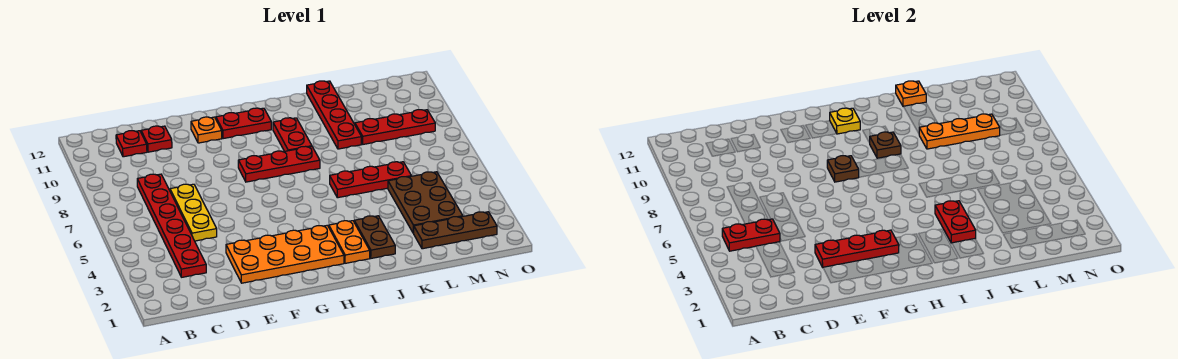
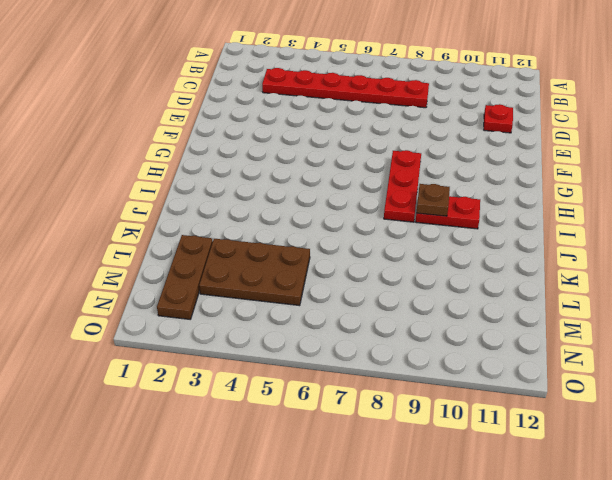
none -> red 1x1 plate [116,131,147,157]
none -> yellow 1x3 plate [170,184,217,241]
none -> orange 2x4 plate [226,225,344,283]

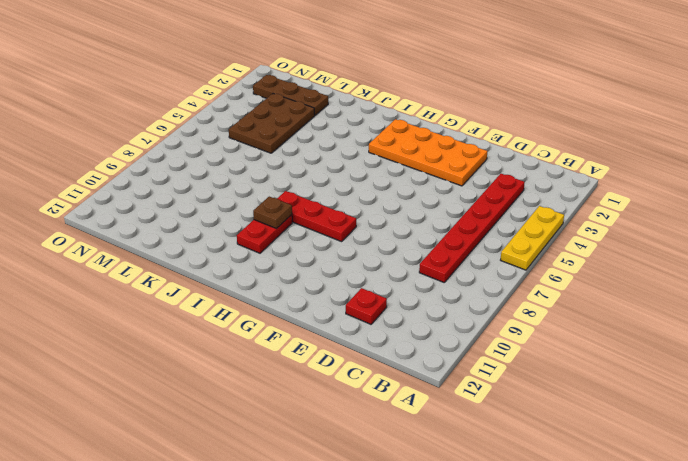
yellow 1x3 plate [501,206,564,270] -> yellow 1x3 plate moved to [170,184,217,241]
none -> red 1x1 plate [116,131,147,157]
none -> orange 1x1 plate [191,117,222,143]
none -> red 1x2 plate [216,108,271,139]

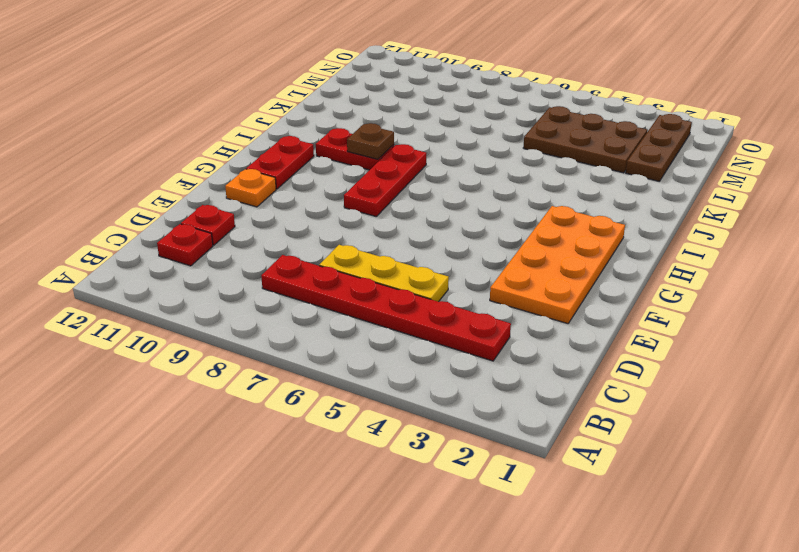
none -> orange 1x2 plate [329,221,370,263]
none -> brown 1x2 plate [354,216,395,258]
none -> red 1x3 plate [330,162,411,198]

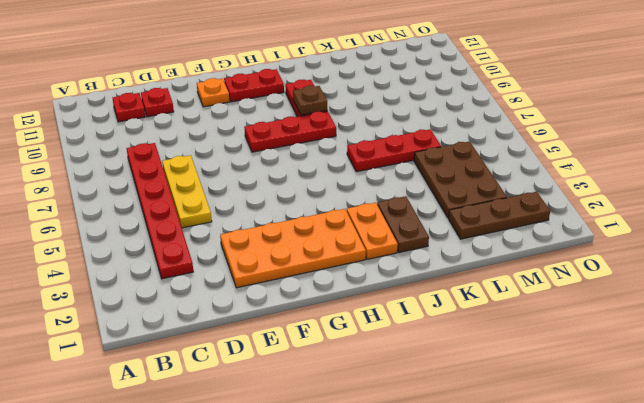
none -> red 1x4 plate [307,81,361,149]
none -> red 1x3 plate [355,110,435,144]
none -> red 1x2 plate [722,219,780,251]

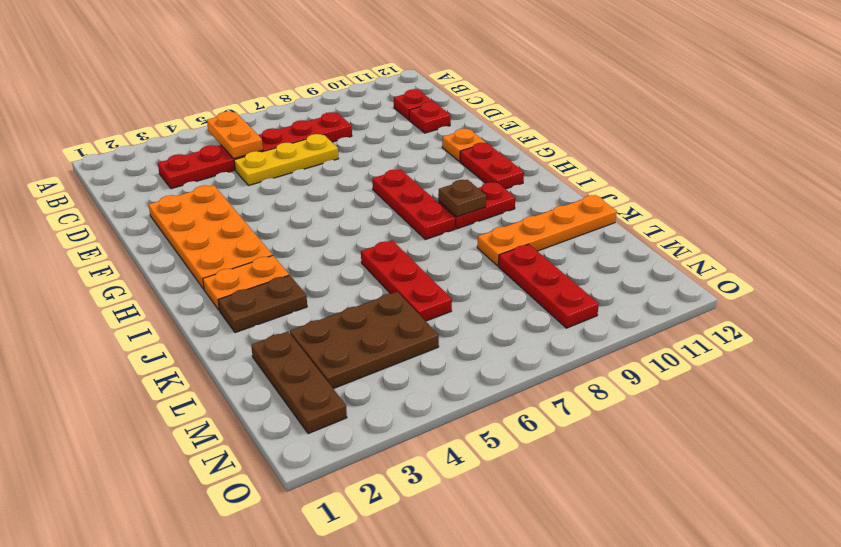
orange 1x2 plate [207,111,263,159] -> red 1x2 plate [722,219,780,251]
orange 1x4 plate [477,195,617,266] -> red 1x4 plate [307,81,361,149]
none -> red 1x3 plate [815,230,899,267]
none -> brown 1x1 plate [827,156,859,182]
none -> yellow 1x1 plate [830,108,860,134]

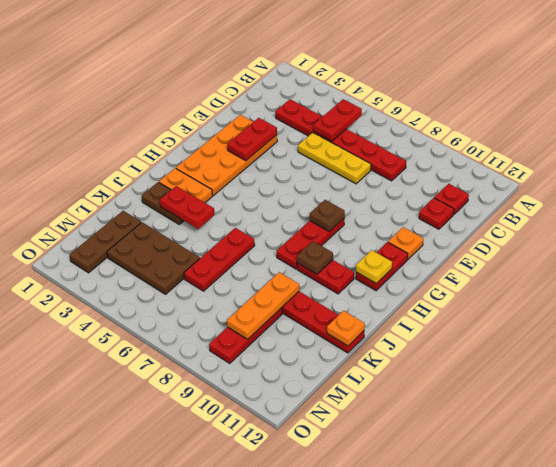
red 1x2 plate [227,118,277,161] -> red 1x3 plate [815,230,899,267]

